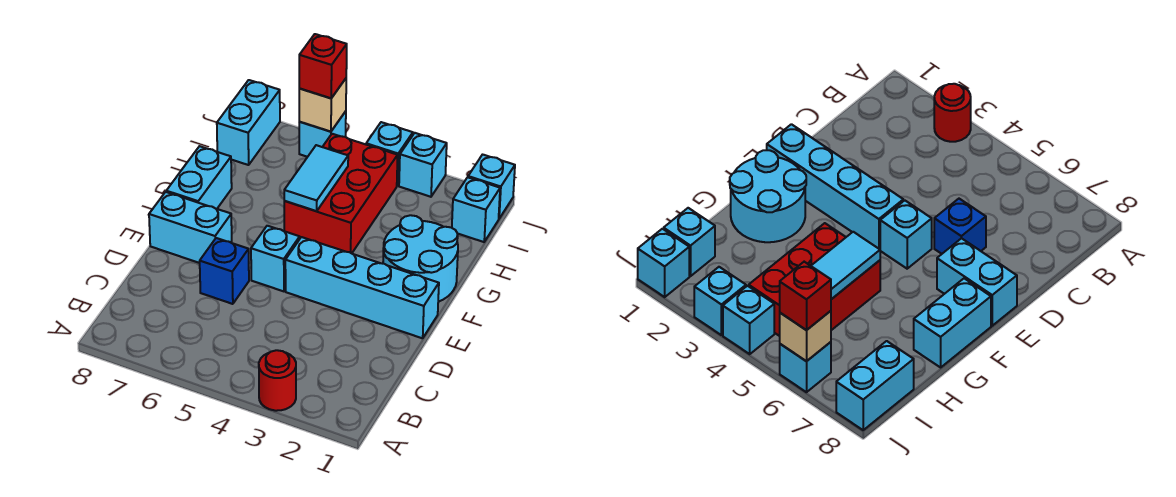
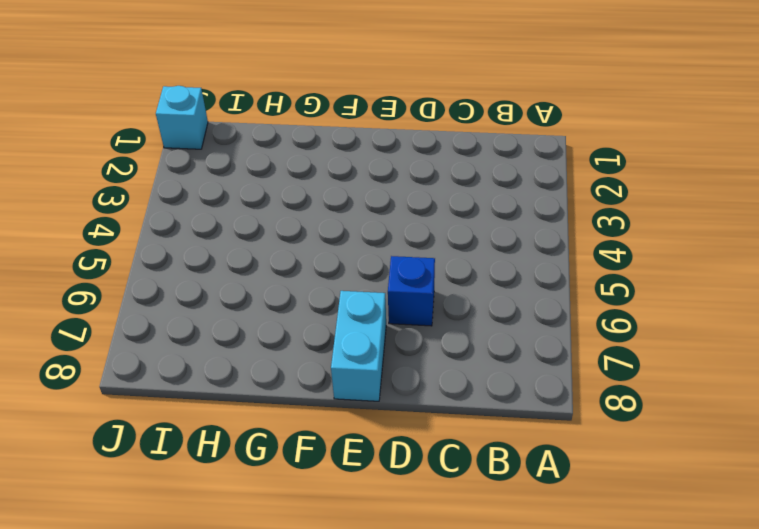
none -> red 1x1 round brick [259,350,296,411]
none -> cyan 1x4 brick [285,237,439,338]
none -> cyan 1x1 brick [251,226,300,291]

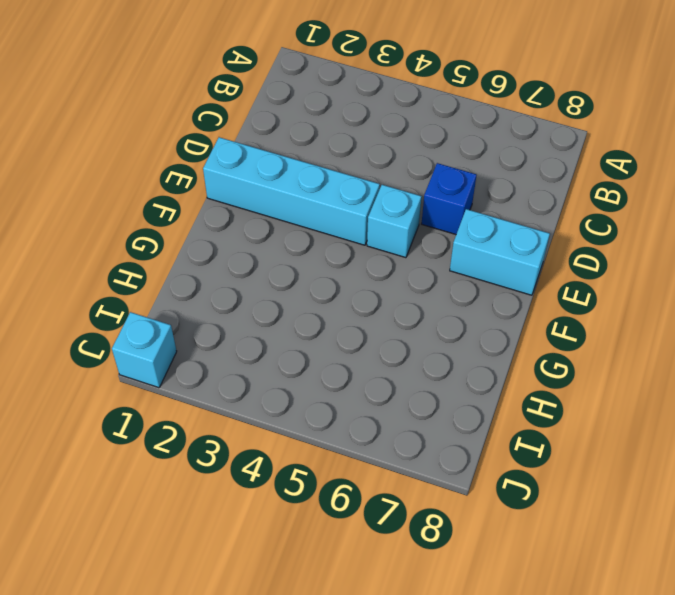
none -> red 1x1 round brick [259,350,296,411]
none -> cyan 2x2 round brick [383,215,458,302]
none -> cyan 1x2 brick [166,146,232,209]

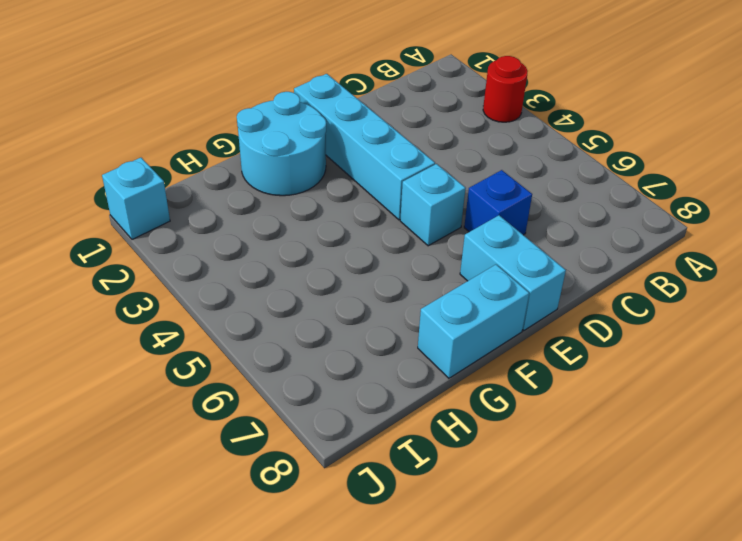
none -> red 2x3 brick [284,134,398,253]
none -> cyan 1x1 brick [452,177,500,242]
none -> cyan 1x2 brick [217,80,280,165]

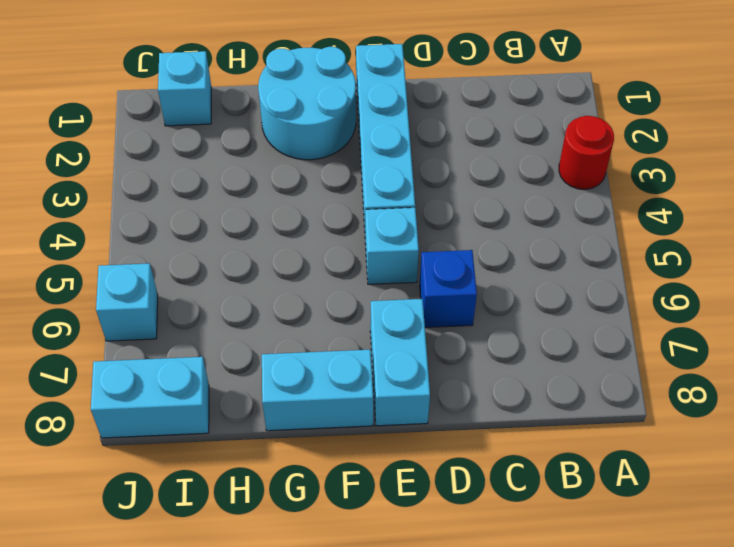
none -> red 2x3 brick [284,134,398,253]
none -> cyan 1x1 brick [468,155,515,218]
none -> cyan 1x1 brick [399,133,447,197]

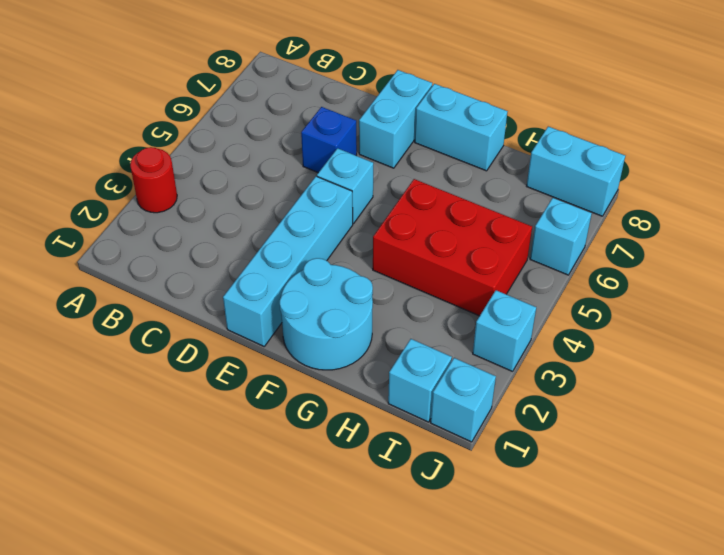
none -> cyan 1x1 brick [366,122,413,186]
none -> cyan 1x2 tile [284,145,348,211]
none -> tan 1x1 brick [299,79,346,132]

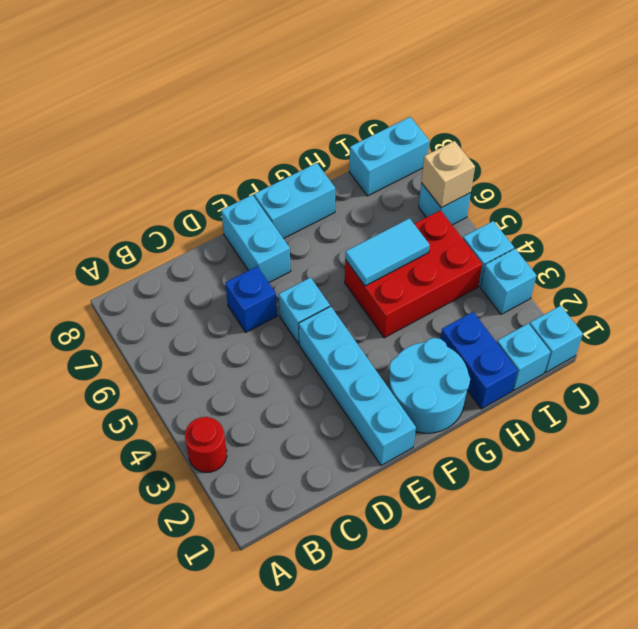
blue 1x2 brick [440,312,518,409] -> none
none -> red 1x1 brick [299,34,347,98]

